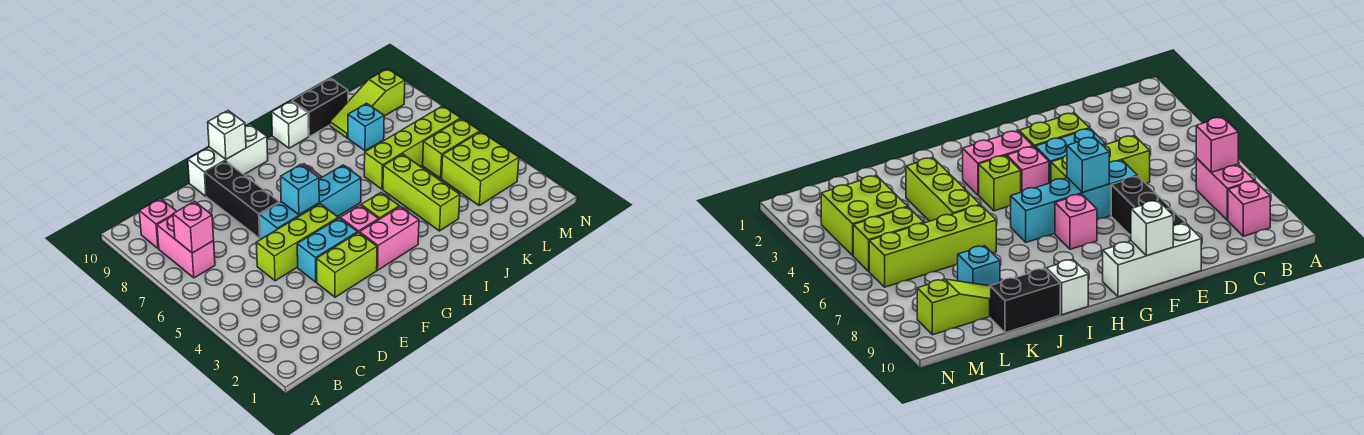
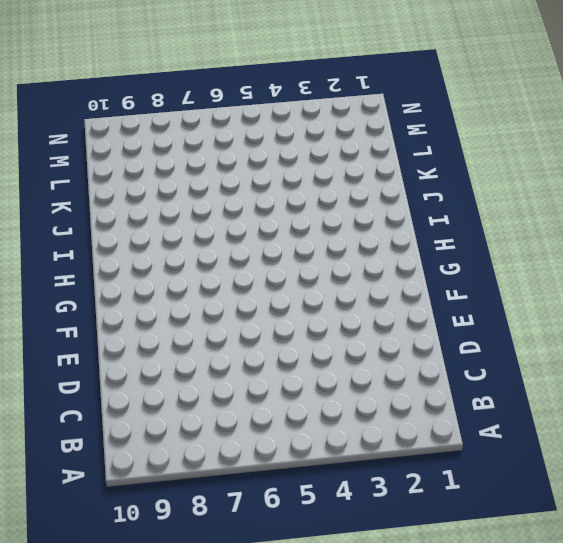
none -> pink 1x2 brick [157,216,215,278]
none -> pink 1x1 brick [139,198,177,249]
none -> lime 1x3 brick [256,204,338,281]

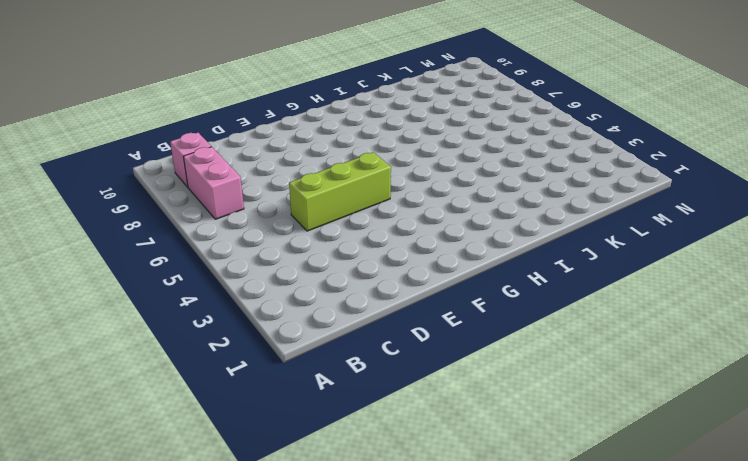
none -> lime 1x2 brick [317,232,377,297]
none -> cyan 1x2 brick [297,218,358,282]
none -> cyan 1x4 brick [260,165,361,239]

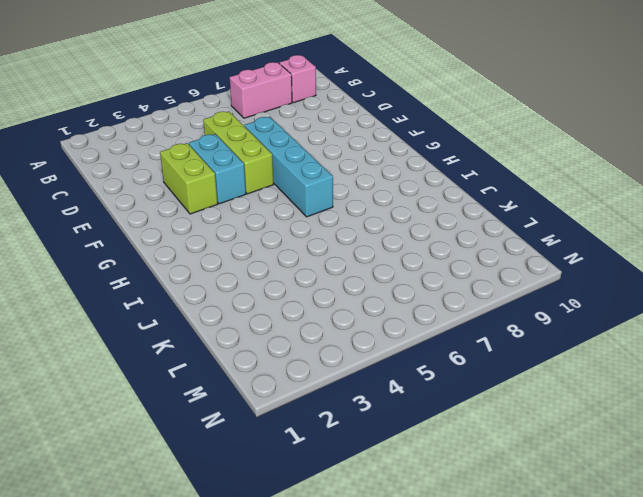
none -> black 1x3 brick [205,161,279,238]
none -> white 1x3 brick [188,124,268,196]
none -> pink 1x2 brick [360,207,419,270]

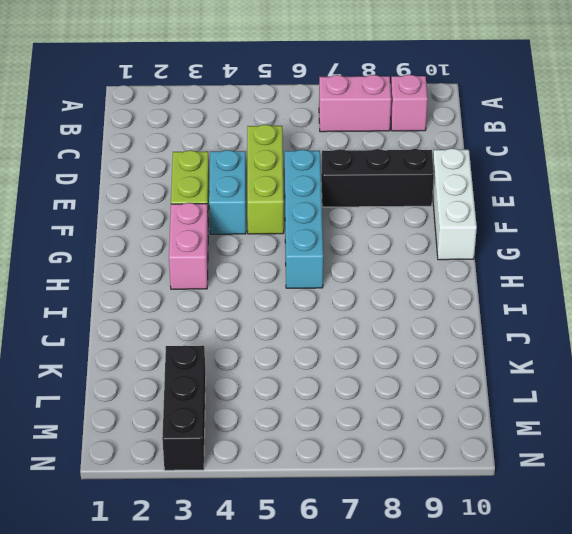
black 1x3 brick [162,346,206,470] -> lime 2x2 brick [442,132,519,206]
none -> pink 1x1 brick [340,205,379,233]
none -> pink 1x1 brick [1055,194,1097,249]
none -> lime 1x1 brick [361,193,399,219]

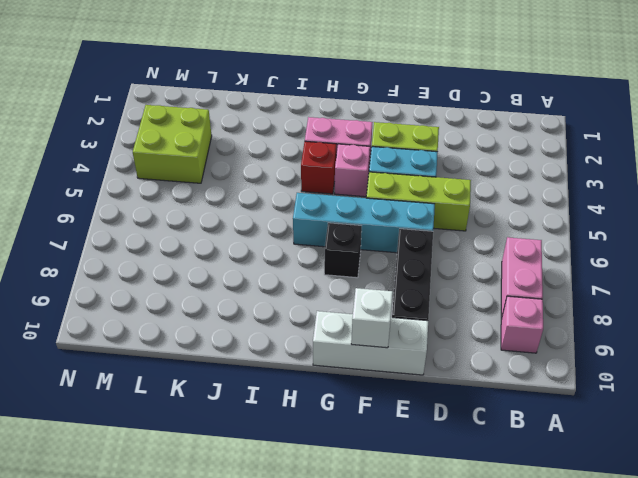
black 1x1 brick [324,223,362,278] -> pink 1x1 brick [1055,194,1097,249]
red 1x1 brick [301,141,336,194] -> lime 1x1 brick [361,193,399,219]
none -> white 1x1 brick [272,101,308,148]
none -> lime 1x3 brick [383,154,460,231]
none -> lime 1x4 brick [364,106,461,189]

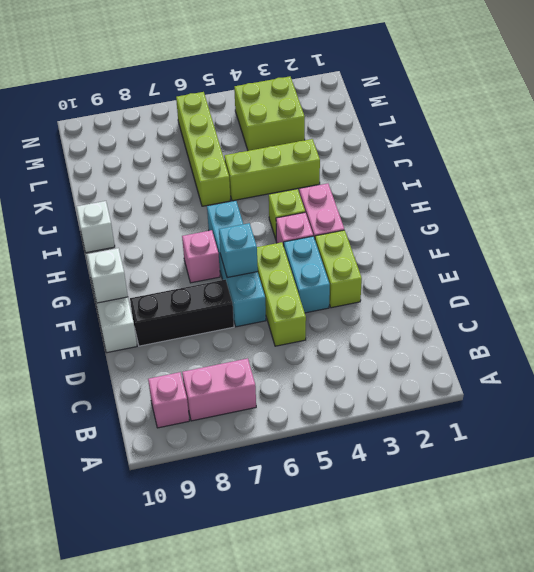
none -> black 1x2 brick [292,79,348,137]
none -> cyan 1x1 brick [348,103,384,151]
none -> lime 1x3 slope [330,69,405,138]

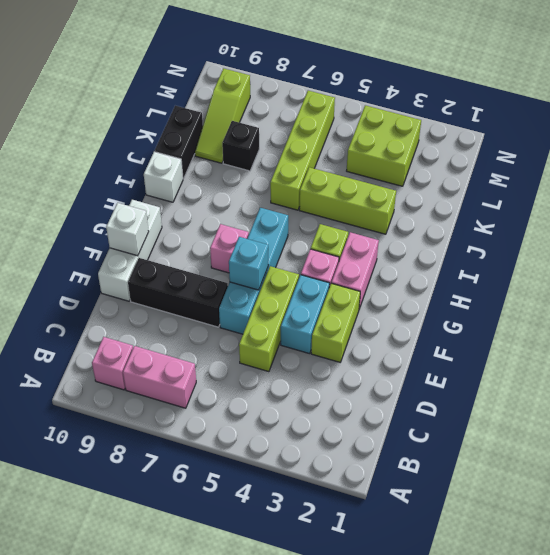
black 1x1 brick [222,121,259,171] -> cyan 1x1 brick [348,103,384,151]
none -> lime 1x2 brick [423,119,480,178]
none -> pink 1x1 brick [173,201,214,253]

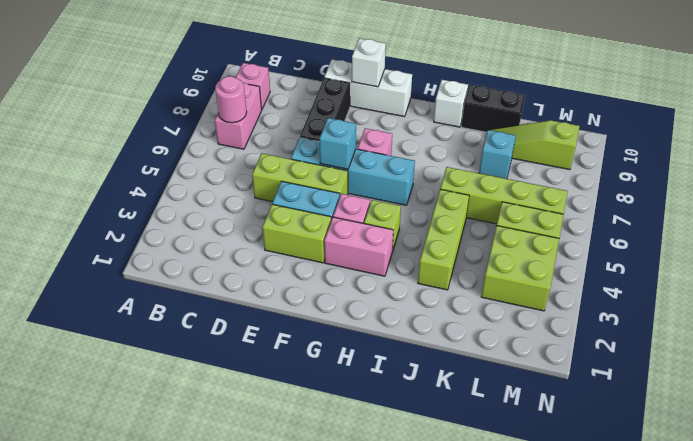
pink 1x1 round brick [215,76,247,123] -> pink 1x1 brick [173,201,214,253]

